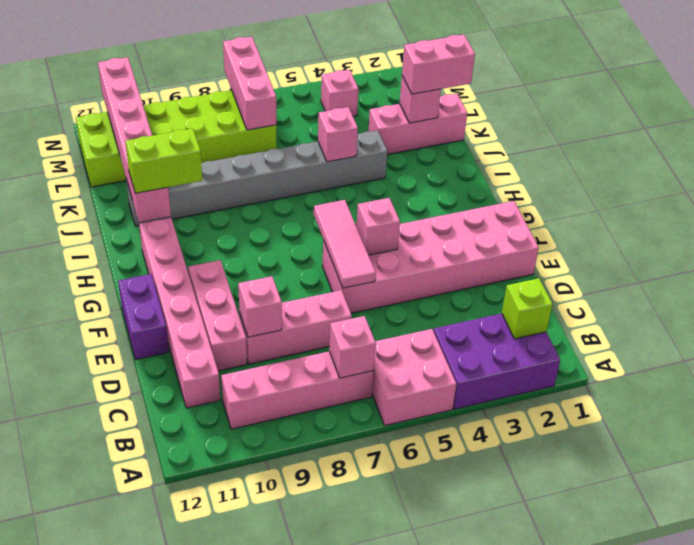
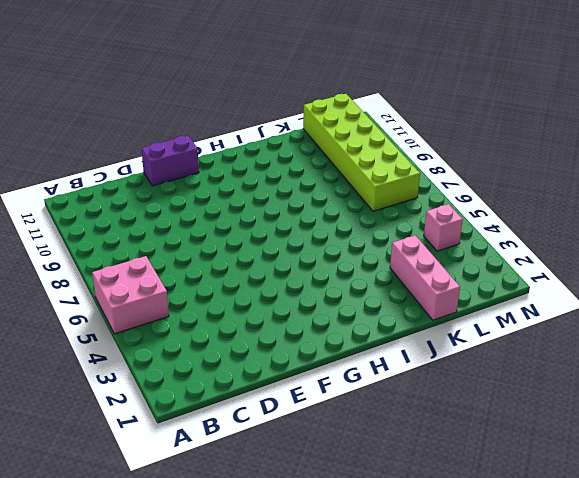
none -> purple 2x3 brick [434,313,560,409]
none -> pink 1x4 brick [221,351,374,429]
none -> pink 1x6 brick [139,218,220,408]

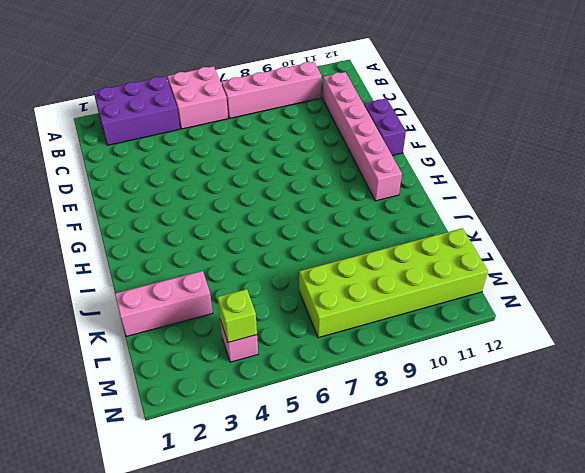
lime 1x1 brick [217,289,257,343] -> lime 1x1 brick moved to [502,278,553,339]
none -> pink 1x3 brick [239,290,352,364]
none -> pink 1x3 brick [188,260,247,371]
none -> pink 2x6 brick [322,201,539,313]

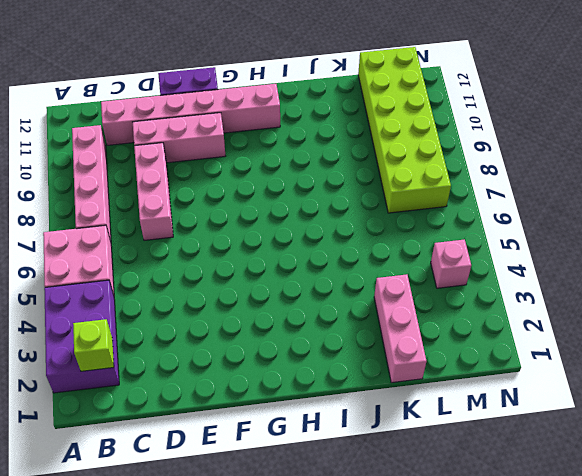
none -> pink 2x6 brick [322,201,539,313]
none -> grey 1x8 brick [126,130,387,226]
none -> pink 1x1 brick [329,316,376,378]

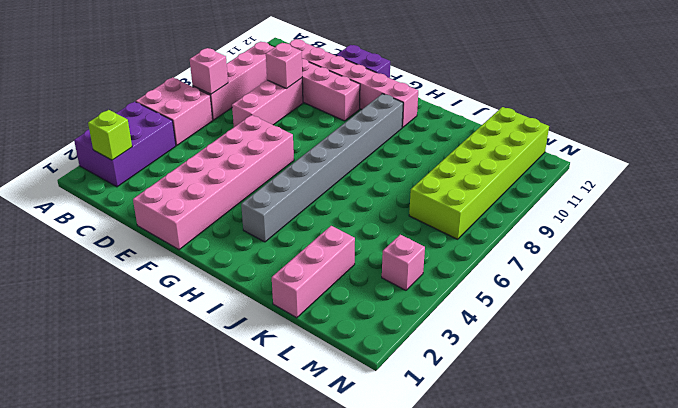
grey 1x8 brick [241,94,403,242] -> grey 1x8 brick moved to [126,130,387,226]
none -> pink 1x3 tile [314,200,376,288]
none -> pink 1x1 brick [357,198,400,255]
none -> pink 1x6 brick [98,57,171,222]

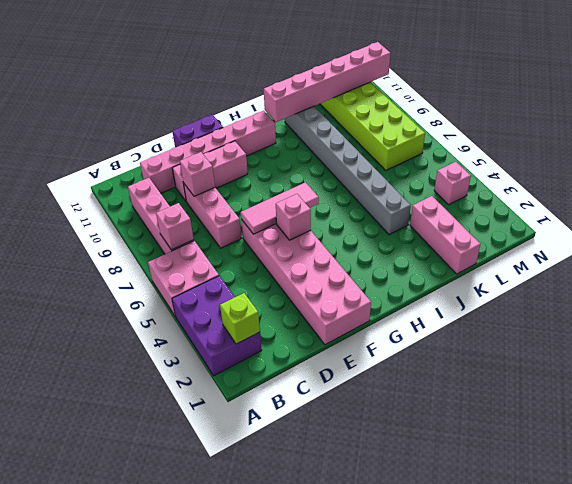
none -> pink 1x1 brick [318,107,358,162]
none -> pink 1x1 brick [400,76,441,123]
none -> pink 1x3 brick [223,37,276,130]

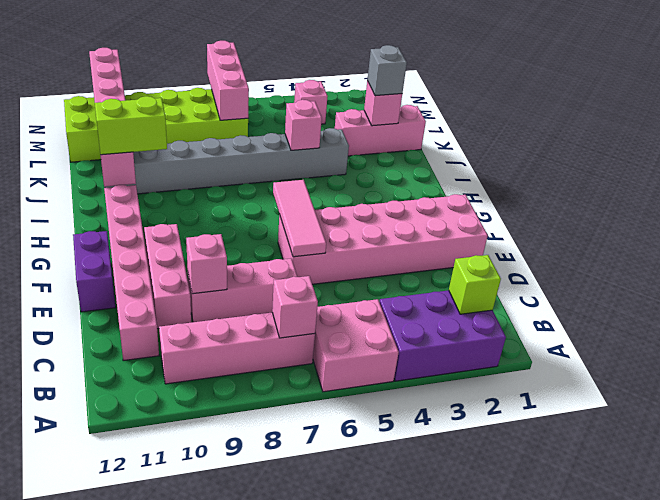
grey 1x1 brick [367,45,407,96] -> pink 1x2 brick [402,35,475,94]
none -> pink 1x1 brick [357,198,400,255]

